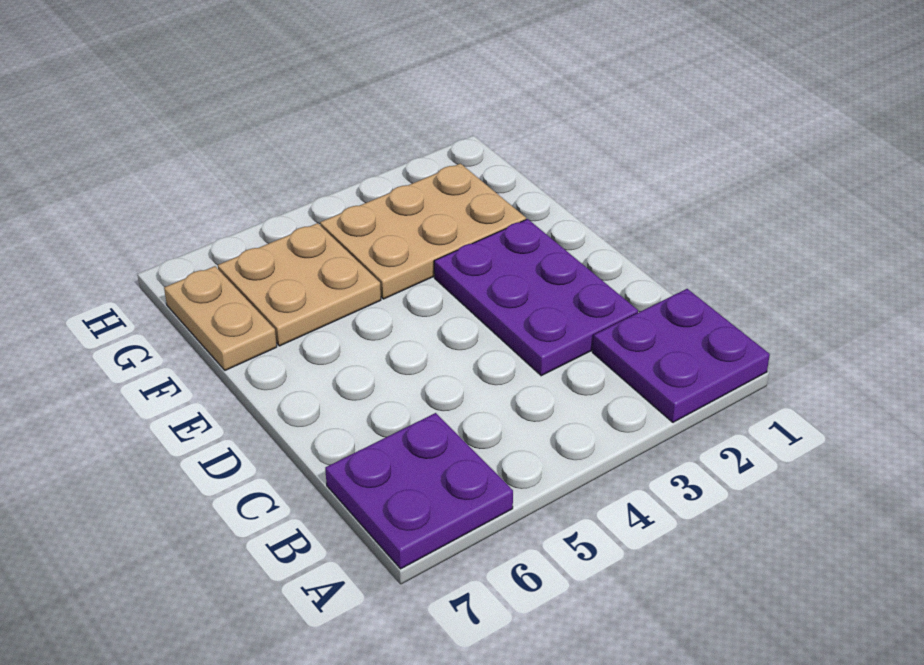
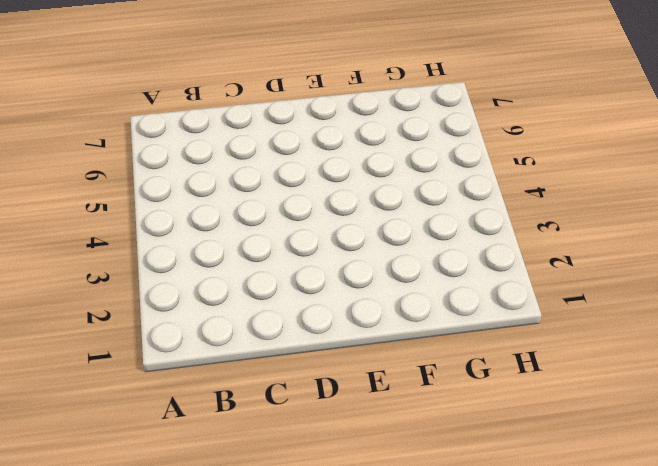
none -> purple 2x2 plate [593,289,770,422]
none -> purple 2x2 plate [325,413,513,569]

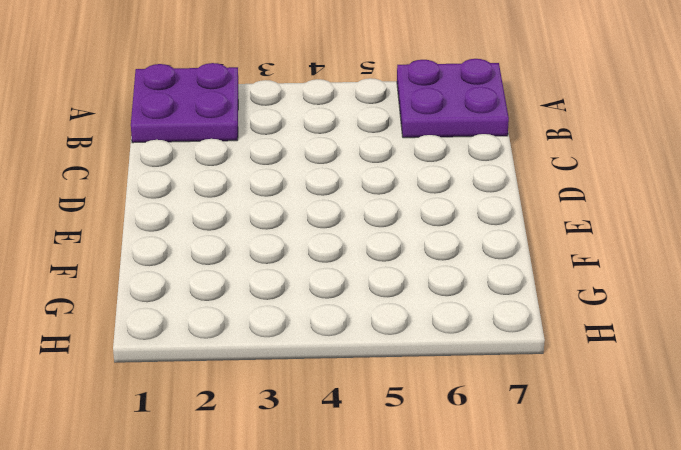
none -> purple 2x3 plate [434,219,638,376]
none -> tan 2x3 plate [320,163,526,299]

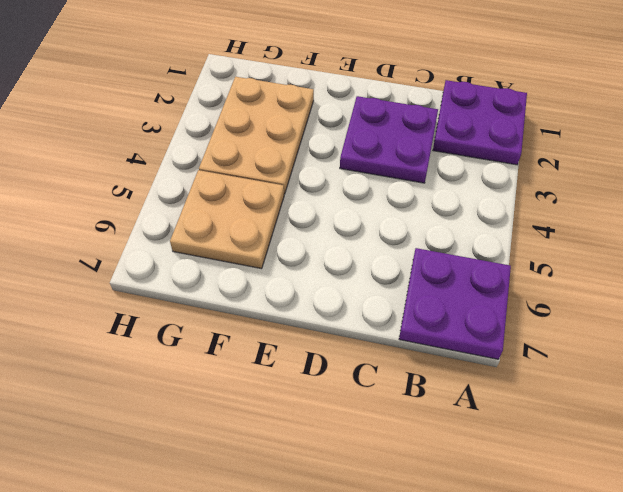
purple 2x2 plate [340,96,438,183] -> purple 2x3 plate [434,219,638,376]
none -> tan 1x2 plate [164,266,277,370]

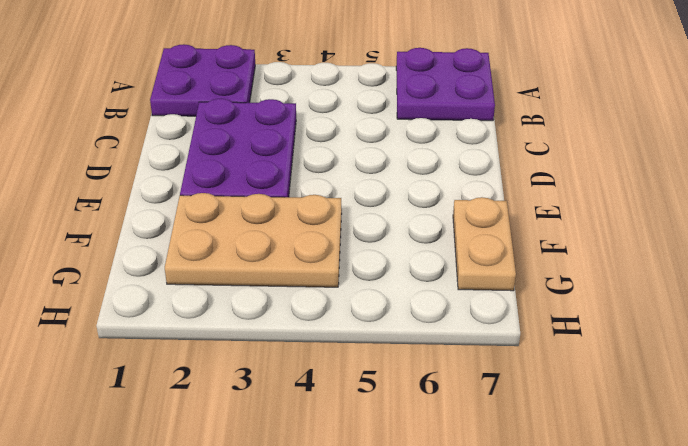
none -> tan 2x2 plate [218,223,381,346]

